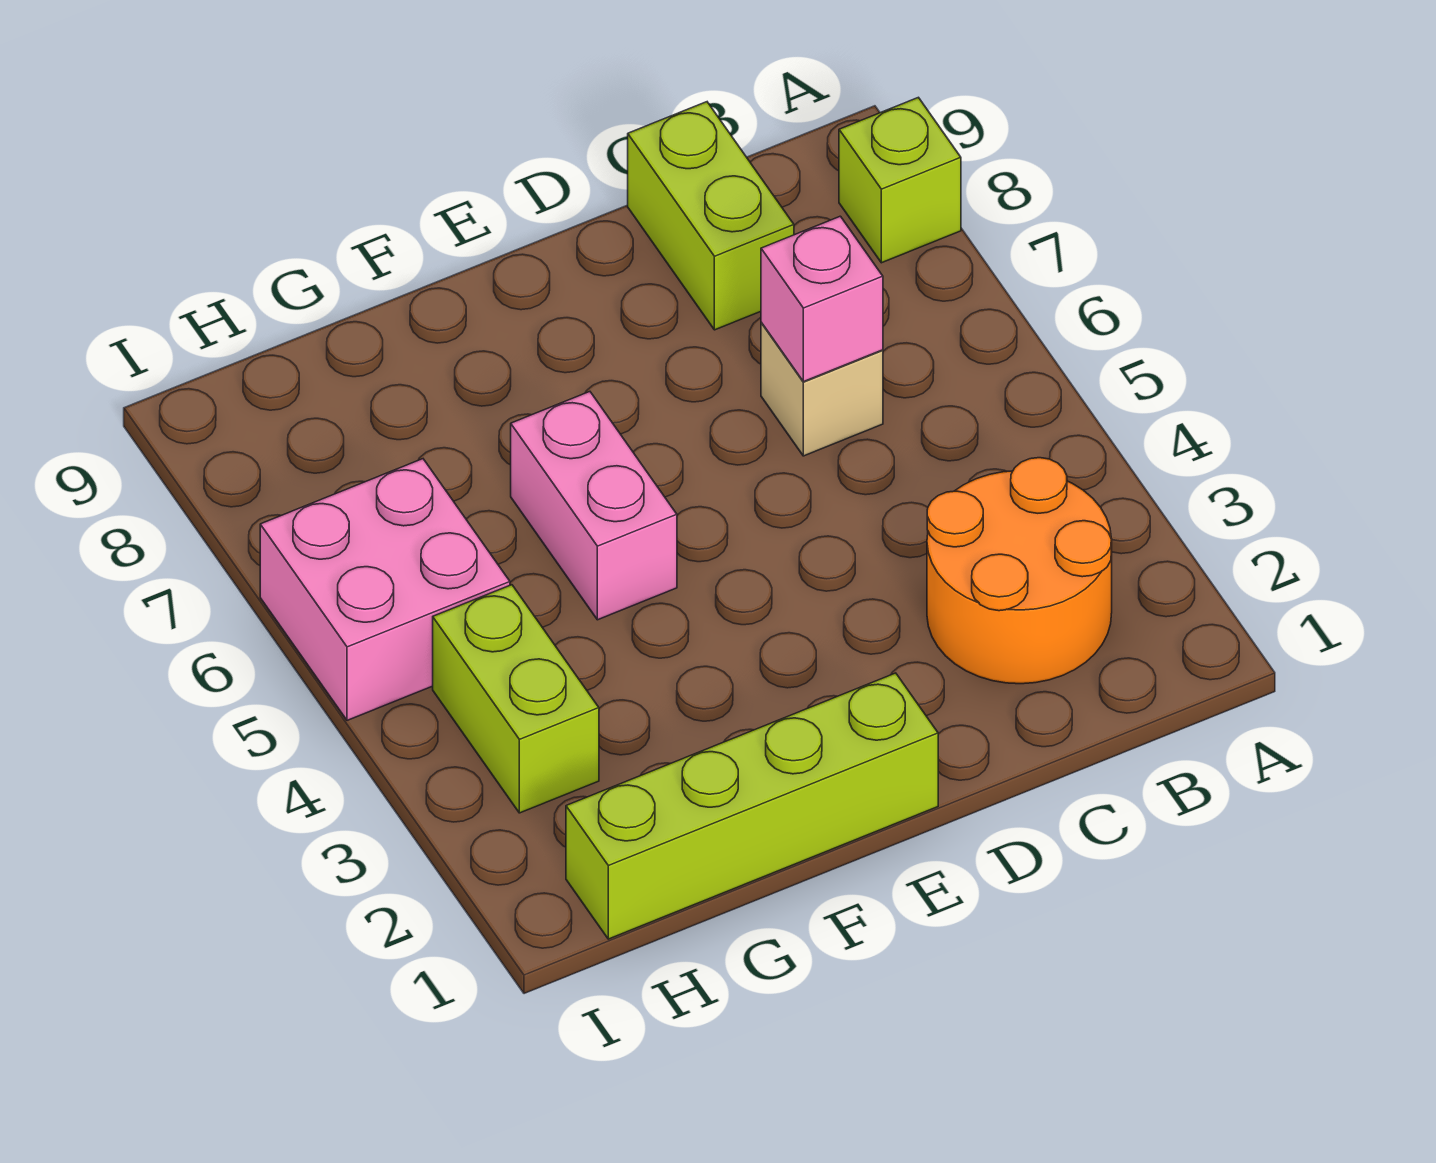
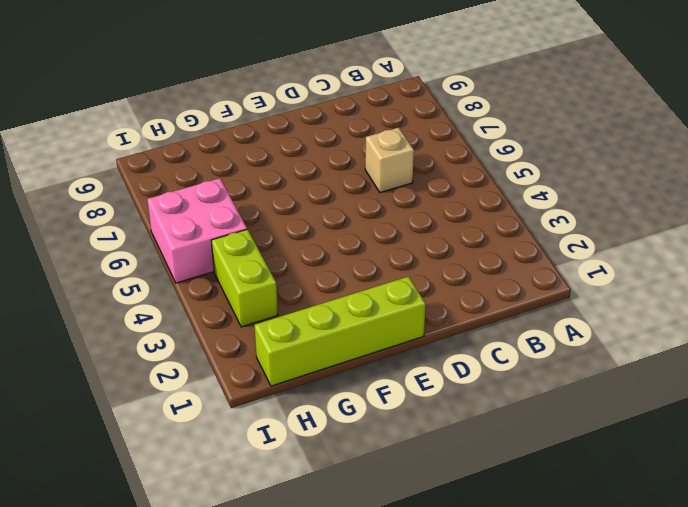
none -> lime 1x1 brick [839,97,961,263]
none -> orange 2x2 round brick [927,458,1112,684]

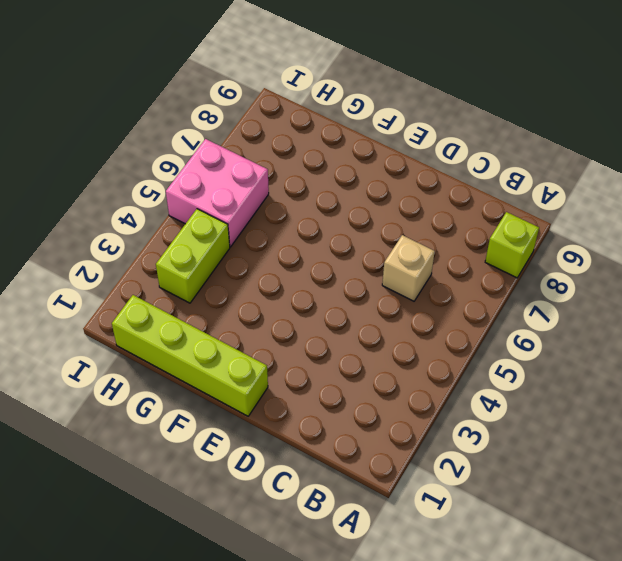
none -> orange 2x2 round brick [927,458,1112,684]
none -> lime 1x2 brick [628,102,794,330]

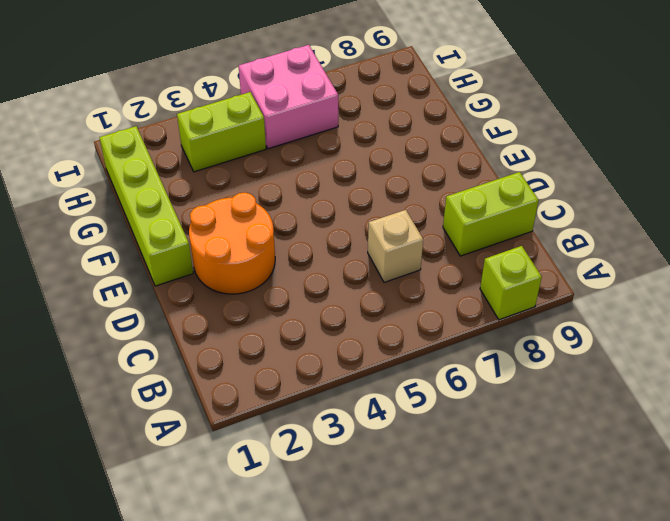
orange 2x2 round brick [189,192,275,294] -> orange 2x2 round brick moved to [927,458,1112,684]
none -> pink 1x2 brick [511,392,677,620]
none -> pink 1x1 brick [761,216,883,382]

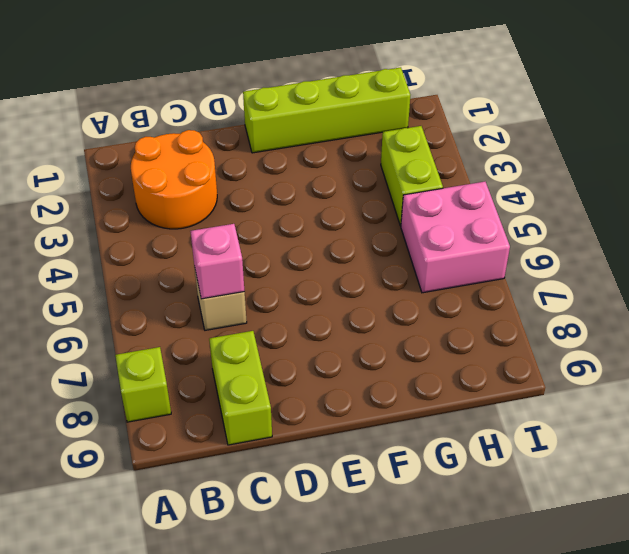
none -> pink 1x2 brick [511,392,677,620]

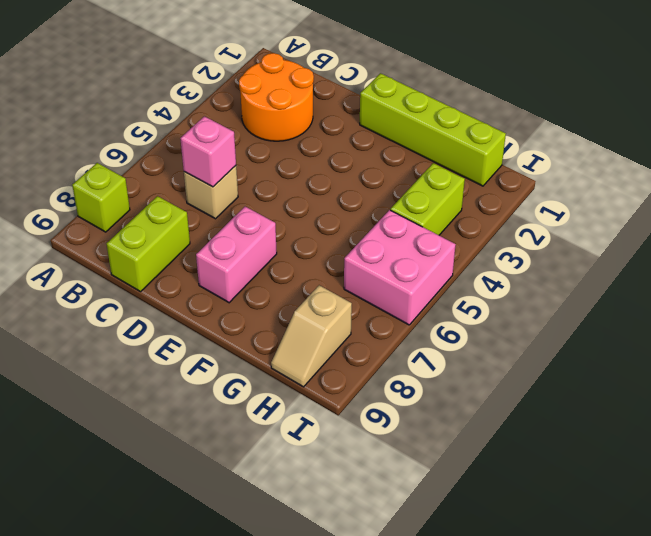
pink 1x2 brick [196,207,277,303] -> pink 1x2 brick moved to [511,392,677,620]
tan 1x2 slope [271,285,352,387] -> none

